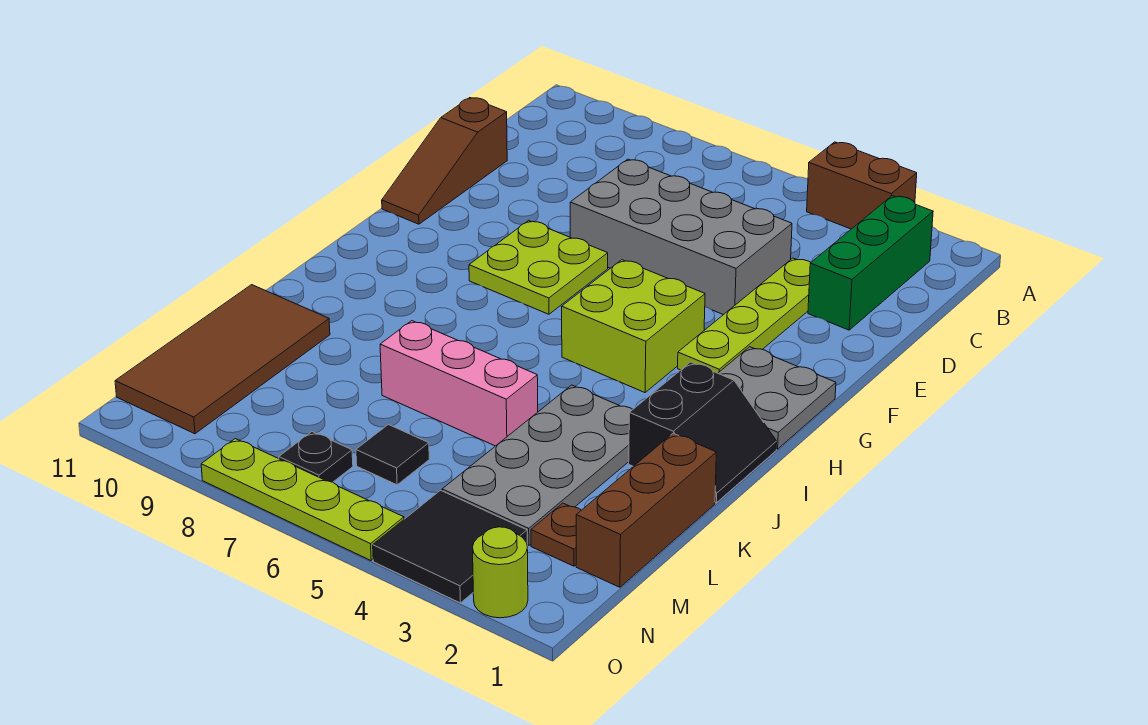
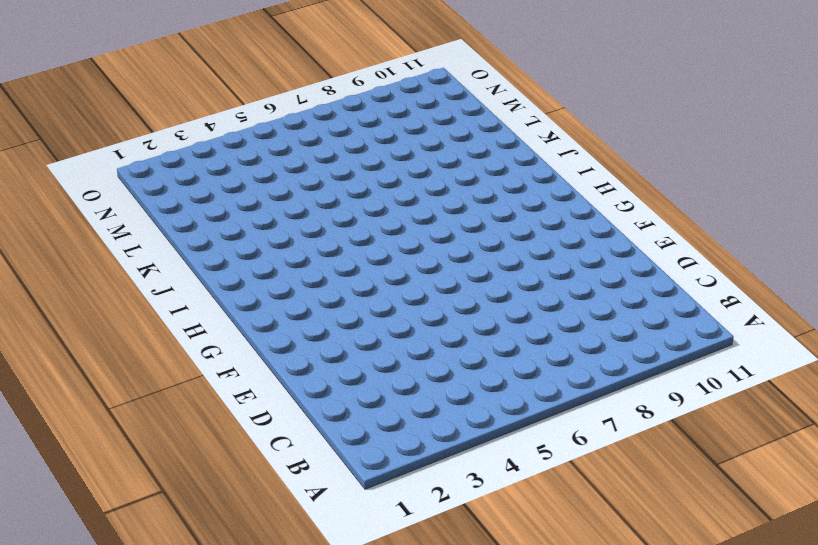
none -> brown 1x2 brick [807,142,917,229]
none -> green 1x3 brick [808,196,933,330]
none -> lime 1x4 plate [678,258,811,373]

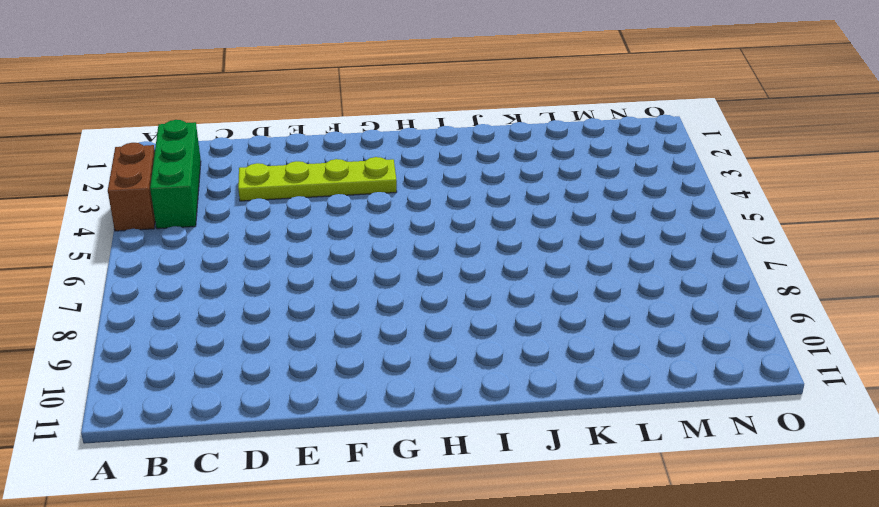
green 1x3 brick [150,120,201,229] -> green 1x3 brick turned to [808,196,933,330]
none -> grey 2x4 brick [570,159,792,315]
none -> brown 1x3 slope [382,98,507,224]
none -> lime 2x2 plate [469,221,608,314]

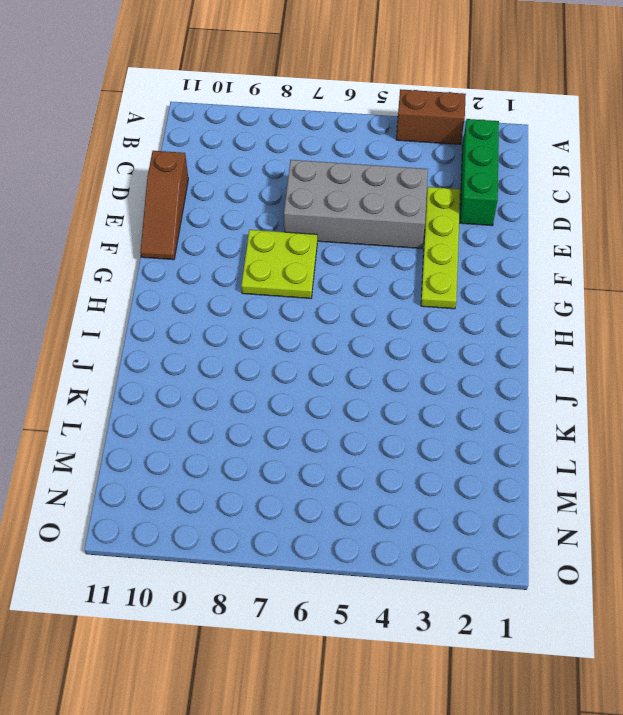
none -> grey 2x2 plate [718,347,836,449]
none -> lime 2x2 brick [562,260,705,393]
none -> black 2x2 slope [629,362,777,503]

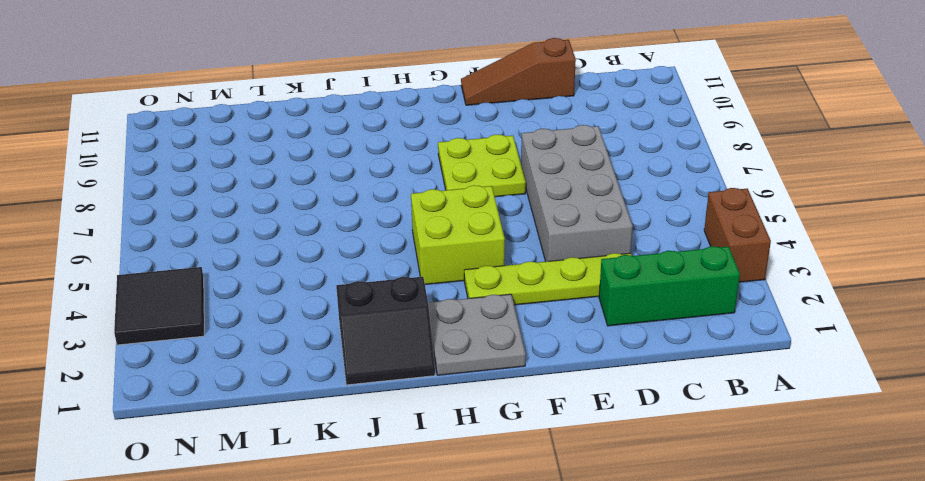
none -> grey 2x4 plate [442,385,633,545]
none -> brown 1x3 brick [576,433,716,587]
none -> pink 1x3 brick [380,321,538,446]

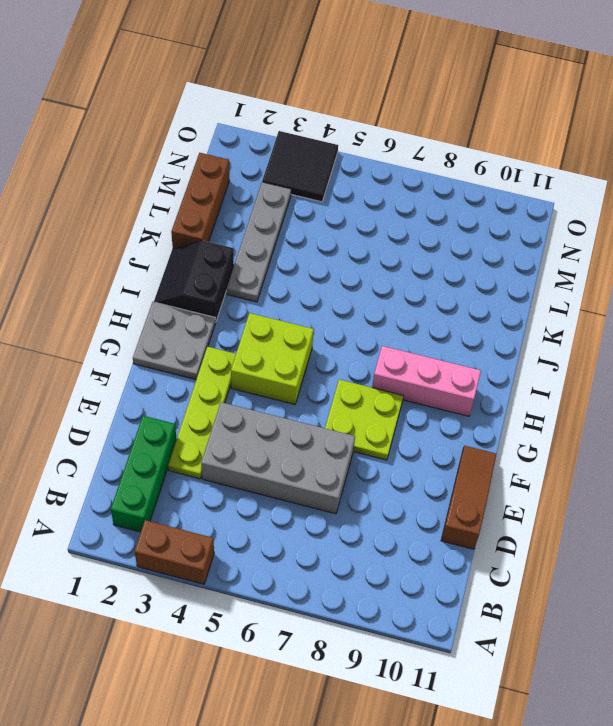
pink 1x3 brick [372,346,481,416] -> pink 1x3 brick moved to [380,321,538,446]
grey 1x4 plate [227,182,291,302] -> grey 2x4 plate [442,385,633,545]
none -> brown 2x4 tile [115,285,330,434]
none -> brown 1x1 plate [531,503,581,566]
none -> black 1x1 tile [356,425,429,485]

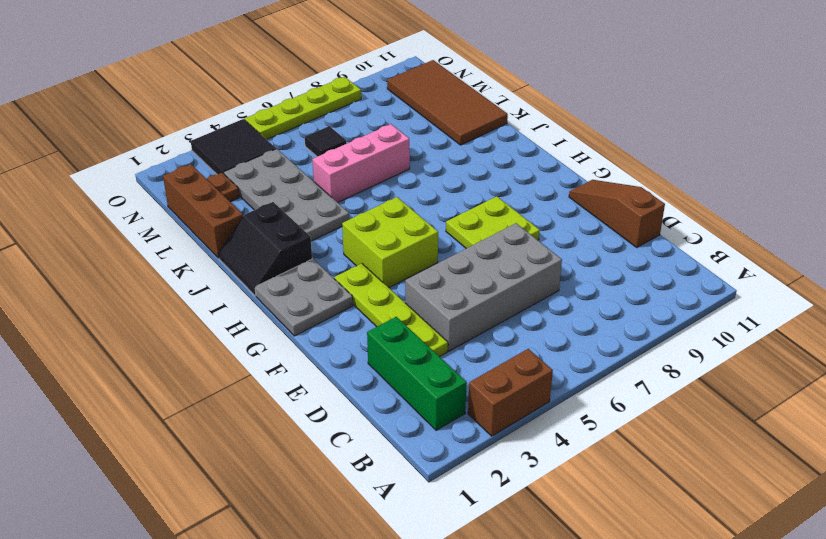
none -> black 1x1 plate [279,432,353,482]
none -> lime 1x1 round brick [473,527,528,618]

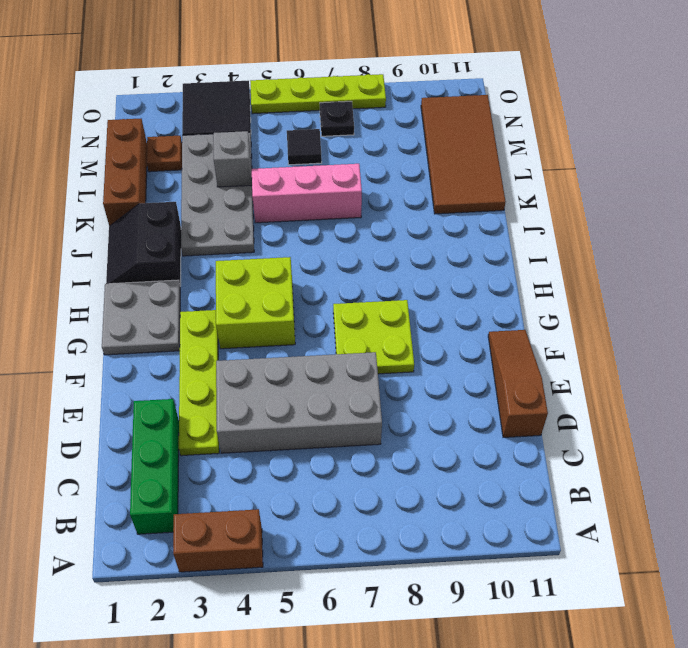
grey 1x1 brick [213,131,252,187] -> none
none -> lime 1x1 round brick [473,527,528,618]

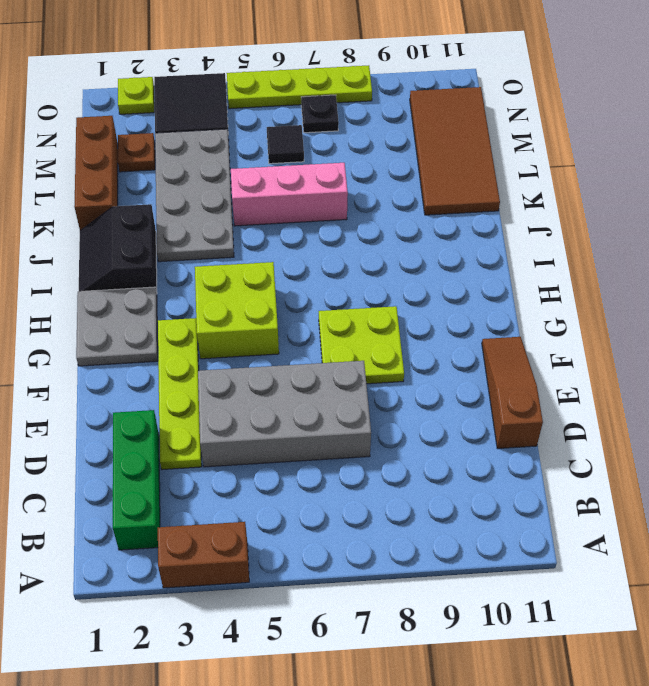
lime 1x1 plate [118,77,154,114] -> lime 1x1 round brick [473,527,528,618]

